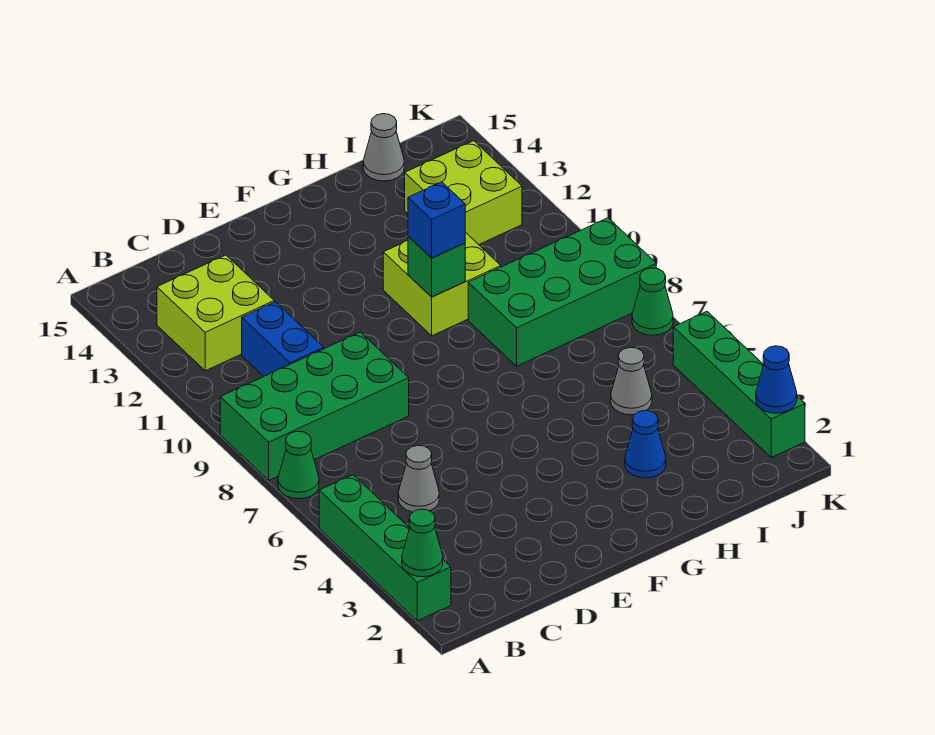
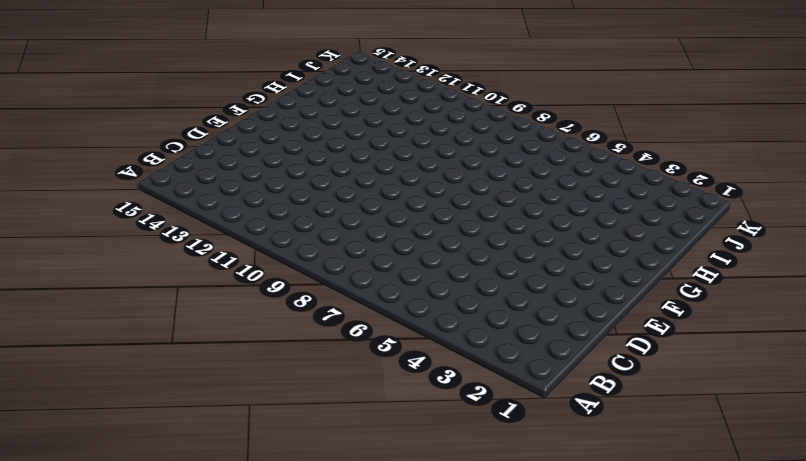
none -> green 1x4 brick [319,475,451,621]
none -> green 1x1 cone [278,431,319,499]
none -> green 2x4 brick [220,332,409,480]

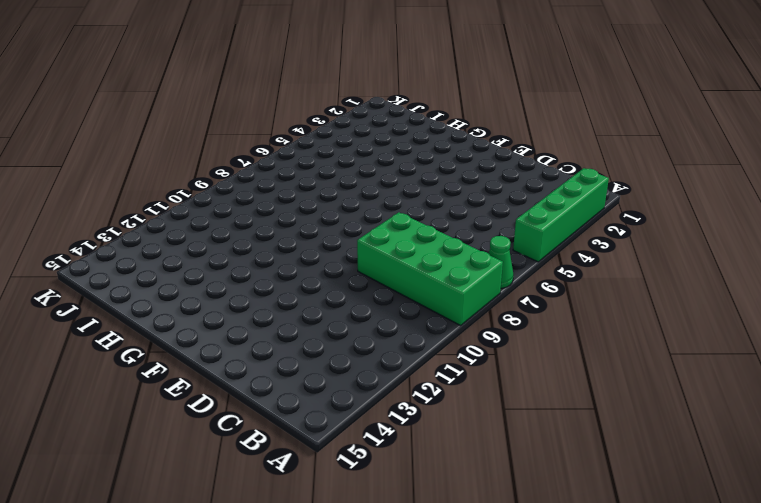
none -> lime 2x2 brick [157,255,274,371]
none -> grey 1x1 cone [398,445,439,512]
none -> blue 1x2 brick [242,302,324,376]

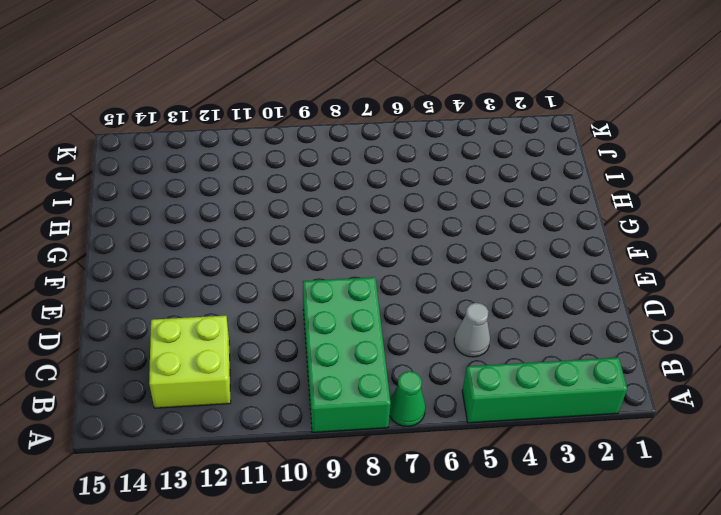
none -> blue 1x2 brick [242,302,324,376]
none -> lime 2x2 brick [383,232,501,336]
none -> blue 1x1 cone [625,411,666,478]

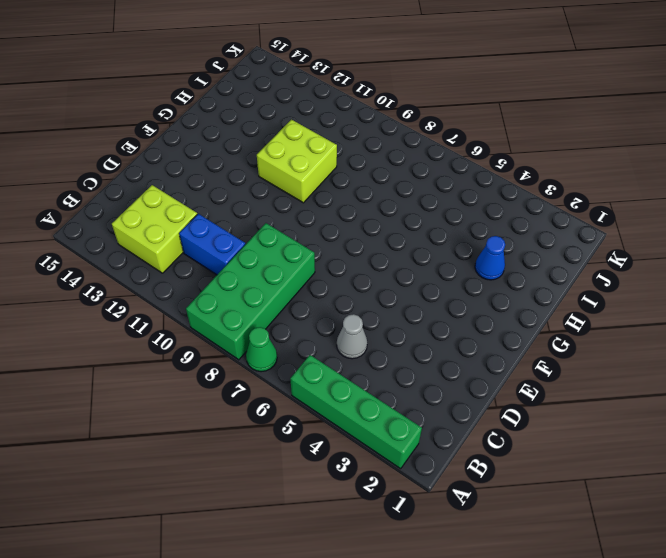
none -> green 2x4 brick [468,218,656,366]
none -> grey 1x1 cone [611,347,652,415]
none -> lime 2x2 brick [405,141,522,245]

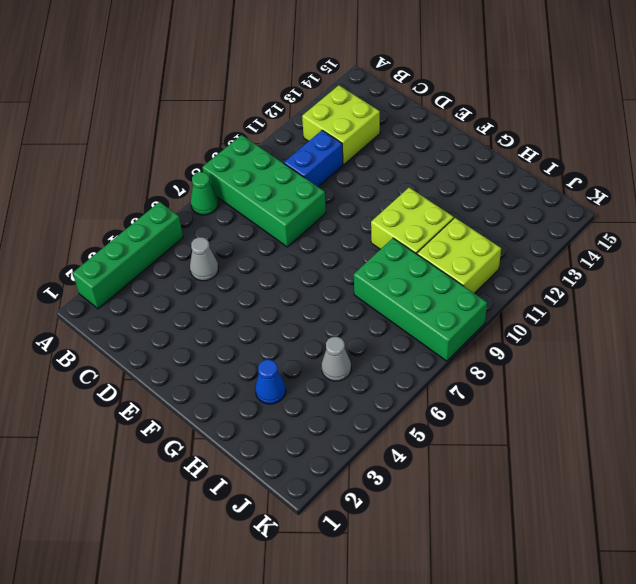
lime 2x2 brick [417,218,501,293] -> lime 2x2 brick moved to [405,141,522,245]
none -> grey 1x1 cone [363,114,404,181]
none -> green 1x4 brick [673,312,805,457]
none -> green 1x1 cone [632,268,673,335]

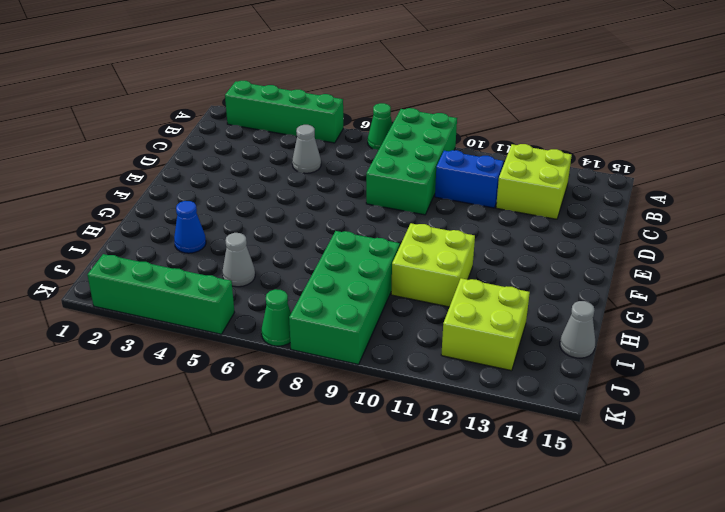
none -> green 1x1 cone [402,509,443,577]
none -> green 1x1 brick [408,237,465,297]
none -> blue 1x1 cone [756,346,797,413]

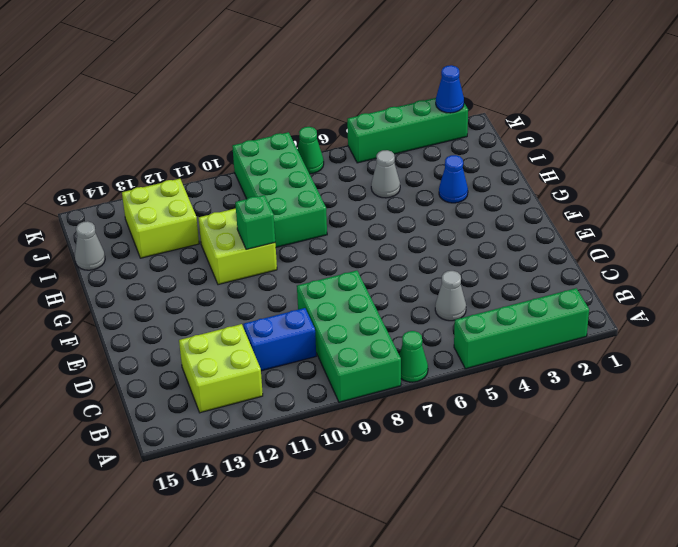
none -> green 1x1 cone [402,509,443,577]
none -> blue 1x1 brick [408,182,465,258]

